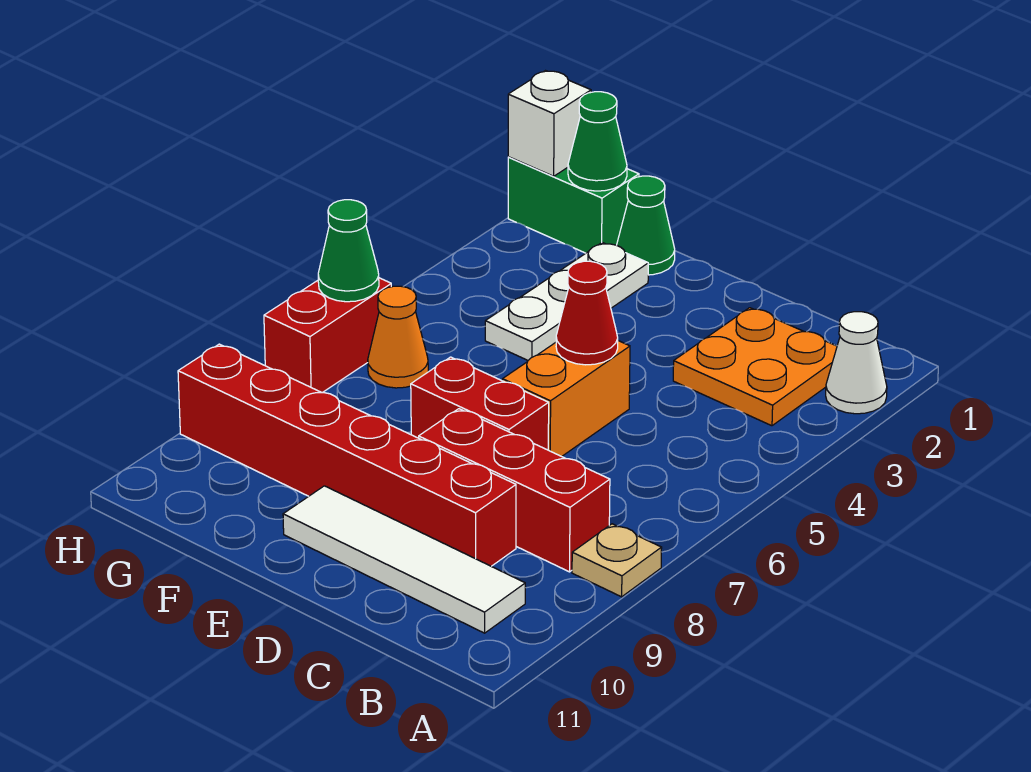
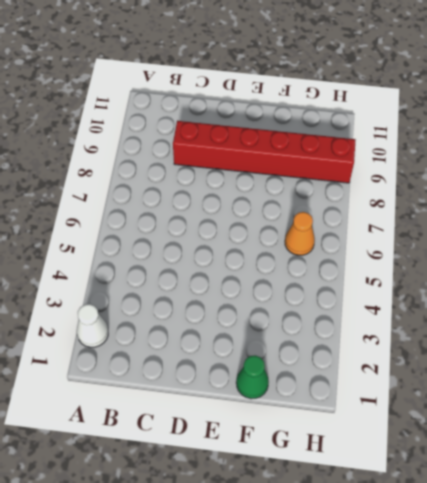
none -> tan 1x1 plate [572,524,662,597]
none -> orange 2x2 plate [673,308,837,426]
none -> red 1x3 brick [419,409,610,572]

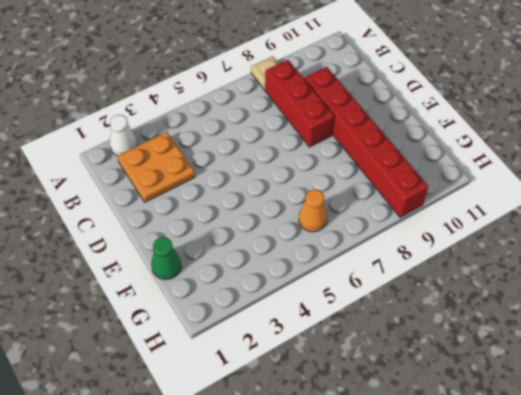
none -> white 1x4 tile [283,486,525,633]
none -> orange 1x2 brick [502,341,630,457]
none -> red 1x2 brick [411,357,549,450]

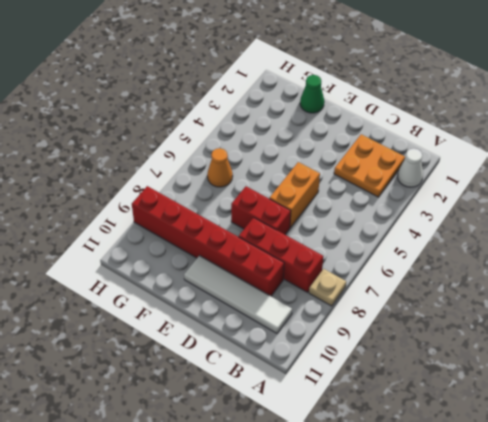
none -> white 1x3 plate [485,243,648,360]
none -> green 1x2 brick [508,157,639,253]
none -> red 1x2 brick [264,278,391,393]

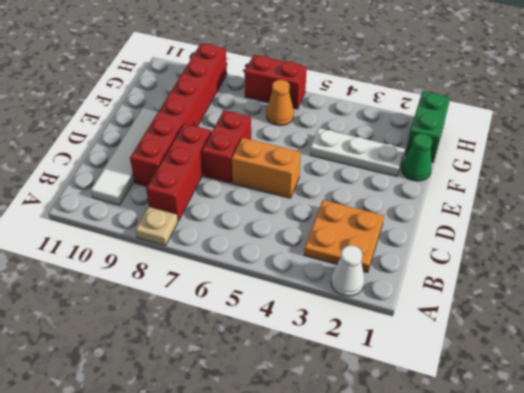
none -> red 1x1 cone [556,261,618,365]
none -> green 1x1 cone [568,92,627,191]
none -> white 1x1 brick [508,71,591,176]

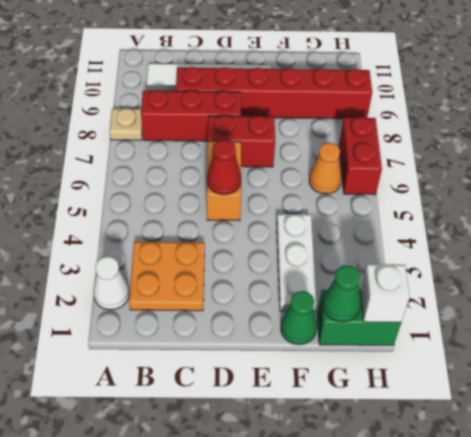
none -> green 1x1 cone [318,200,379,302]

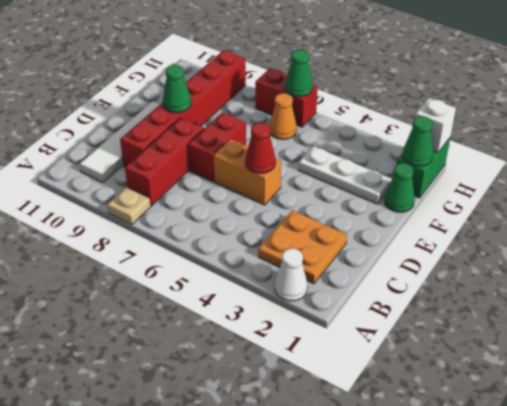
green 1x1 cone [163,65,191,113] -> none

